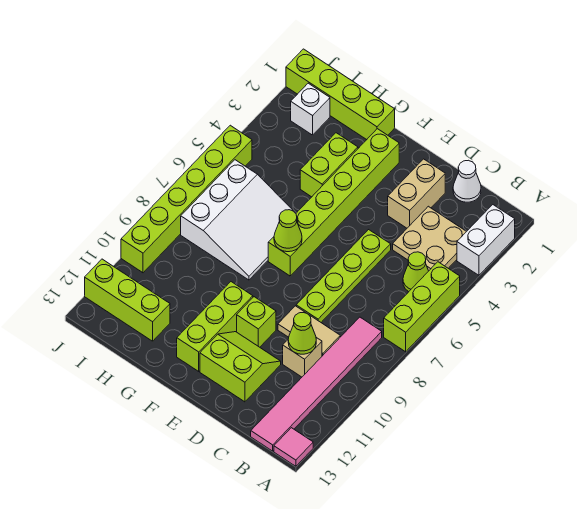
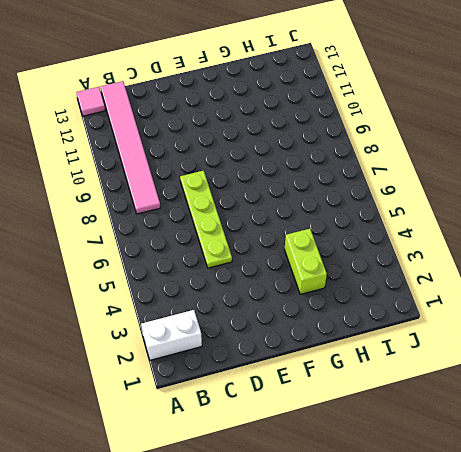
white 1x2 brick [141,310,202,360] -> white 1x2 brick turned to [457,205,515,275]
none -> lime 1x3 brick [384,262,460,352]
none -> tan 2x2 plate [393,206,467,271]
none -> lime 1x1 cone [403,252,428,292]

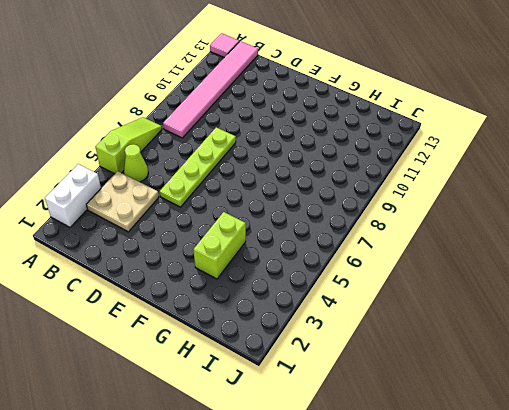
lime 1x3 slope [96,117,162,174] -> lime 1x3 brick [384,262,460,352]
none -> white 1x1 cone [453,160,481,202]
none -> tan 1x2 tile [278,306,340,356]
none -> tan 1x1 brick [283,338,322,377]

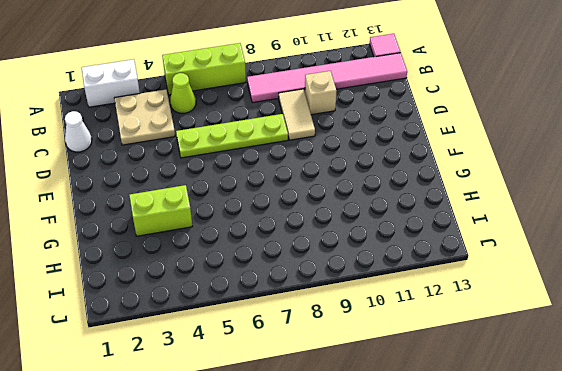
none -> tan 1x2 brick [388,159,445,228]
none -> lime 2x2 slope [200,332,281,402]
none -> lime 1x1 brick [237,297,276,347]

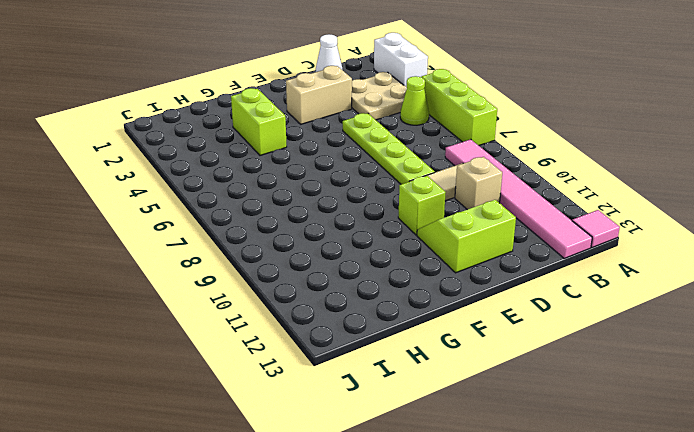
tan 1x2 brick [286,66,352,124] -> tan 1x2 brick turned to [388,159,445,228]
none -> lime 1x6 brick [268,129,399,276]
none -> lime 1x3 brick [177,282,253,371]
none -> lime 1x4 brick [286,49,395,140]

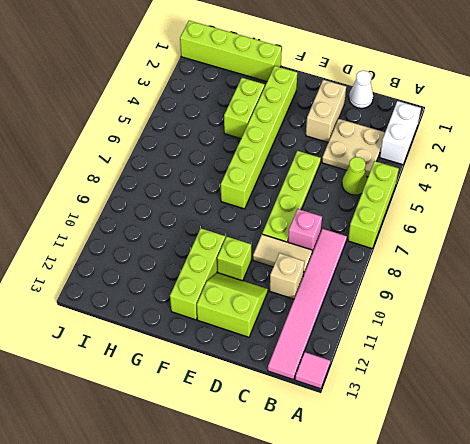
pink 1x1 brick [288,209,322,253] -> none
none -> white 3x3 slope [181,160,293,280]
none -> lime 1x3 brick [85,259,170,341]
none -> white 1x1 brick [291,83,330,135]

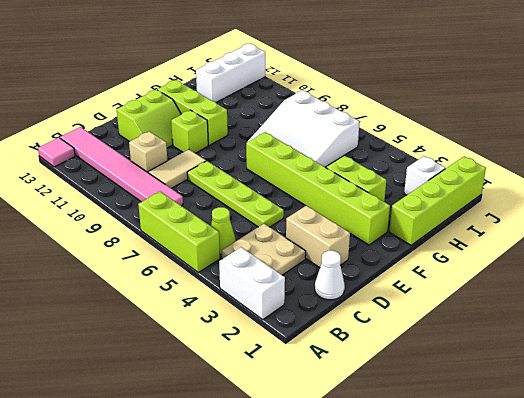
white 1x3 brick [196,44,265,102] -> lime 1x3 brick [85,259,170,341]
none -> lime 1x6 brick [121,125,252,273]
none -> lime 1x1 cone [288,313,316,354]
none -> lime 1x1 cone [274,210,302,252]

